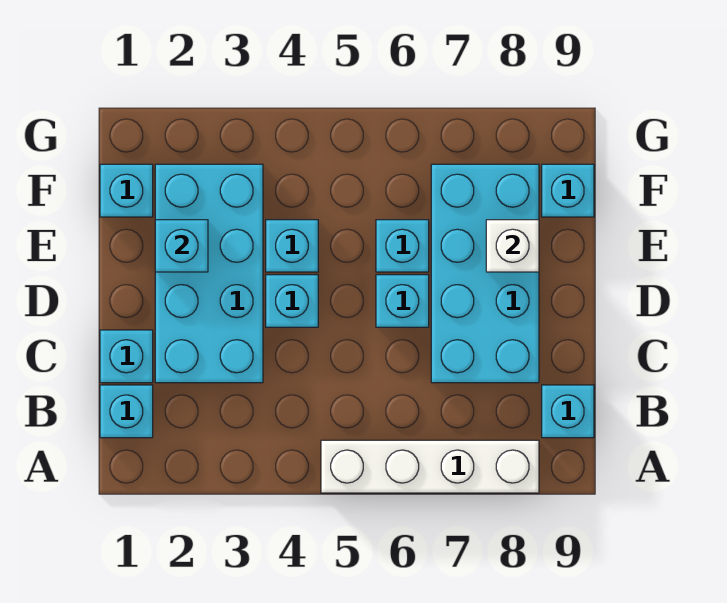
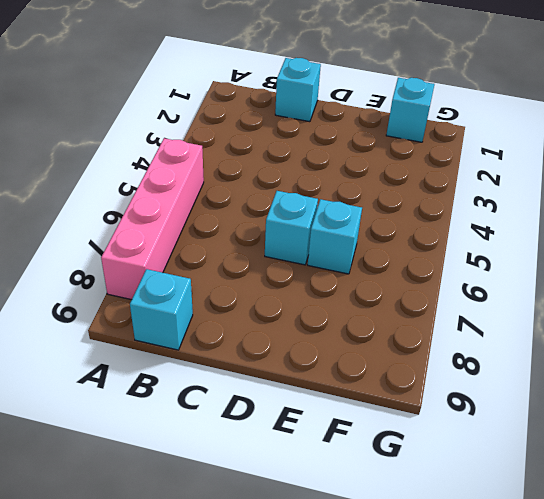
pink 1x4 brick [101,138,204,300] -> white 1x4 brick [321,440,539,493]
none -> cyan 1x1 brick [100,385,153,438]
none -> cyan 2x4 brick [155,164,263,383]
none -> cyan 2x4 brick [431,164,539,383]

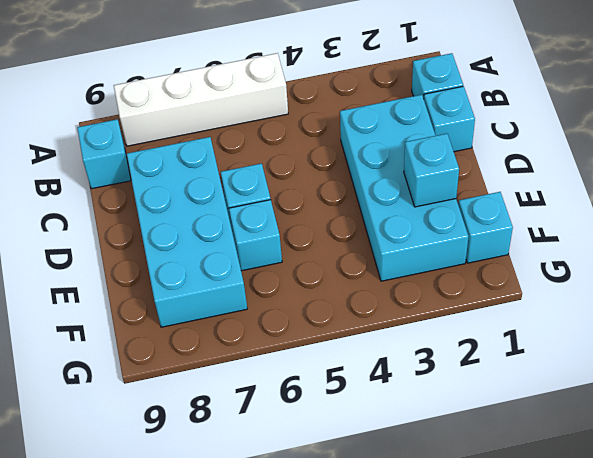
none -> cyan 1x1 brick [266,275,318,327]
none -> cyan 1x1 brick [266,220,318,272]
none -> cyan 1x1 brick [542,164,594,217]

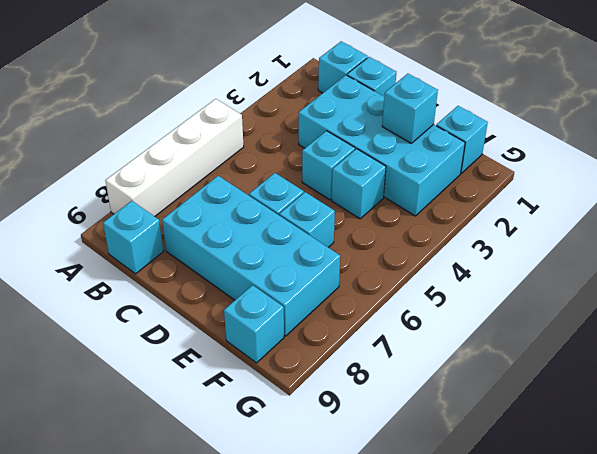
none -> white 1x1 brick [486,220,539,272]

